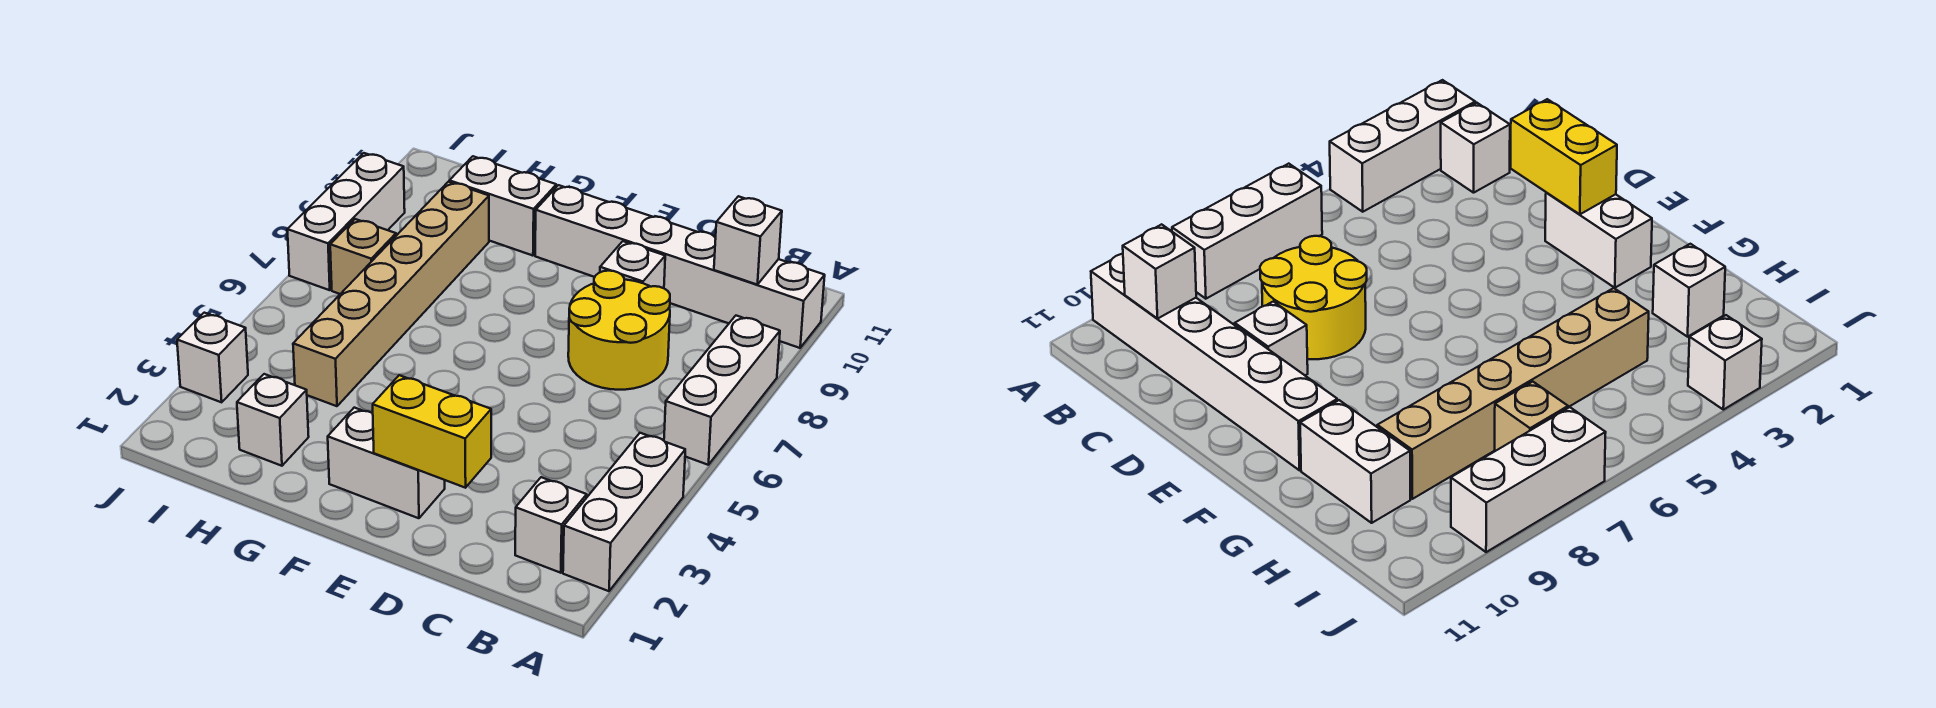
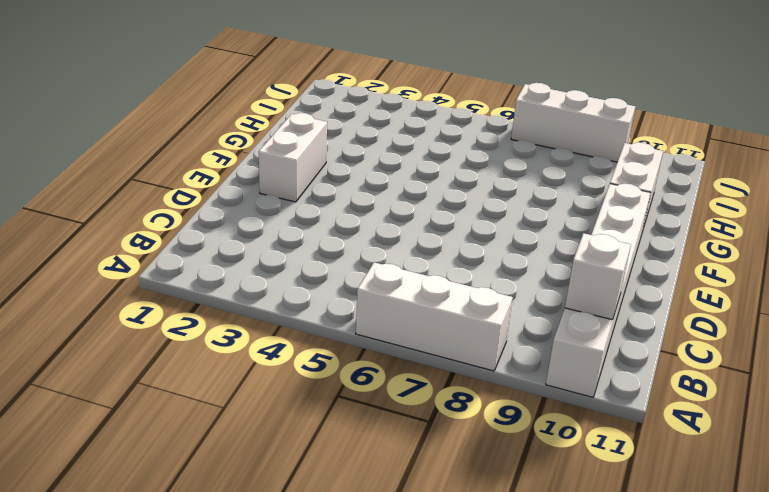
none -> white 1x3 brick [563,433,685,591]
none -> white 1x1 brick [515,477,587,573]
none -> yellow 2x2 round brick [568,271,670,390]

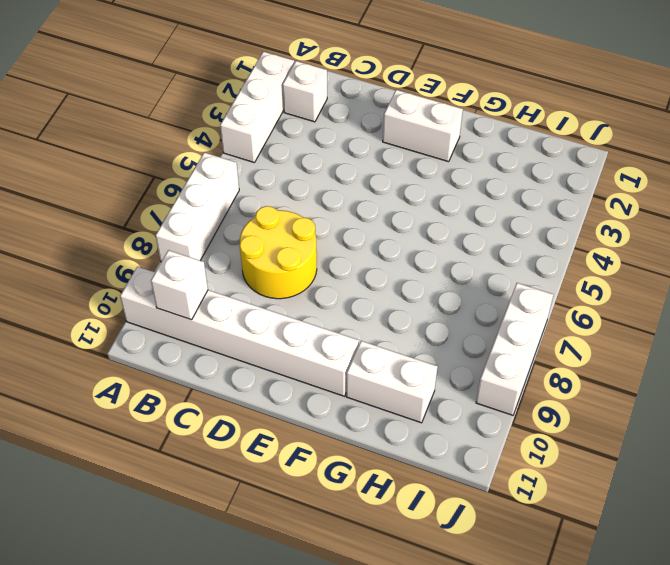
none -> white 1x1 brick [600,241,665,288]
none -> white 1x1 brick [237,374,309,466]
none -> tan 1x6 brick [293,182,489,406]

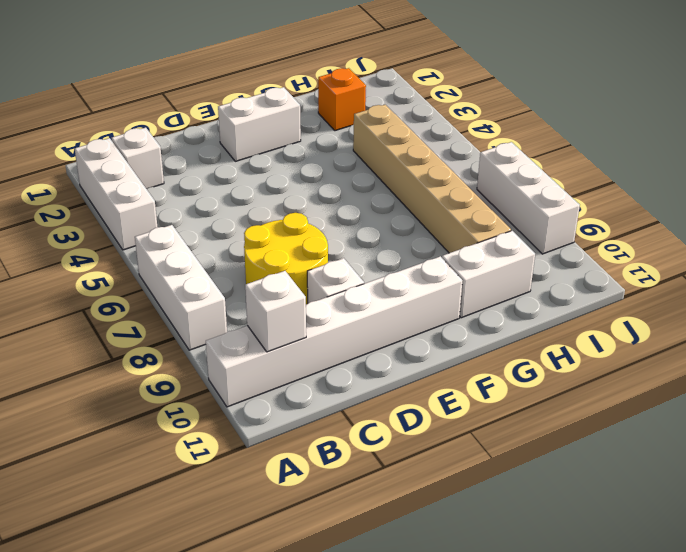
orange 1x1 brick [318,68,366,131] -> white 1x1 brick [237,374,309,466]
none -> tan 1x1 brick [330,219,396,294]
none -> white 1x1 brick [177,313,248,402]
none -> yellow 1x2 brick [373,375,491,488]

